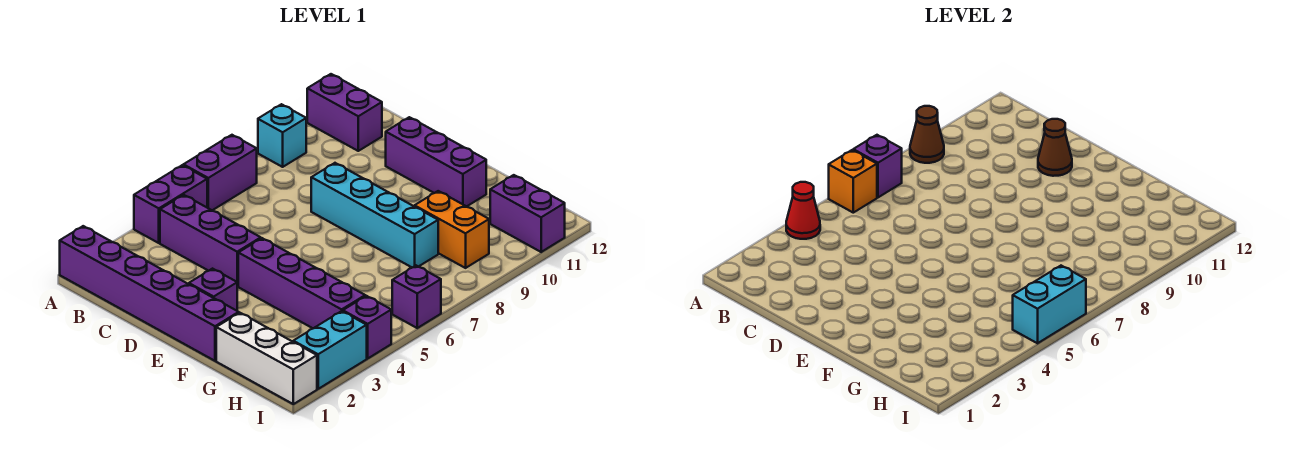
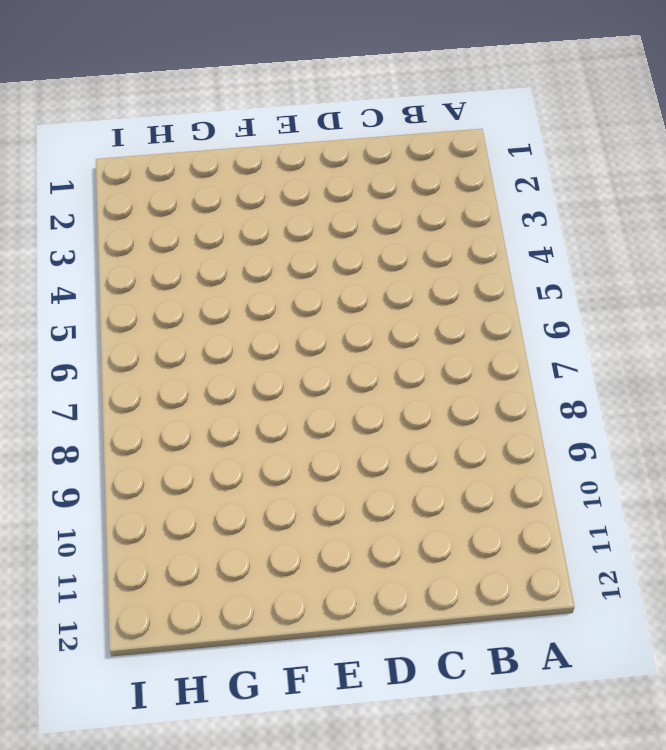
none -> purple 1x6 brick [60,226,239,361]
none -> purple 1x2 brick [134,165,207,243]
none -> purple 1x2 brick [184,135,257,210]

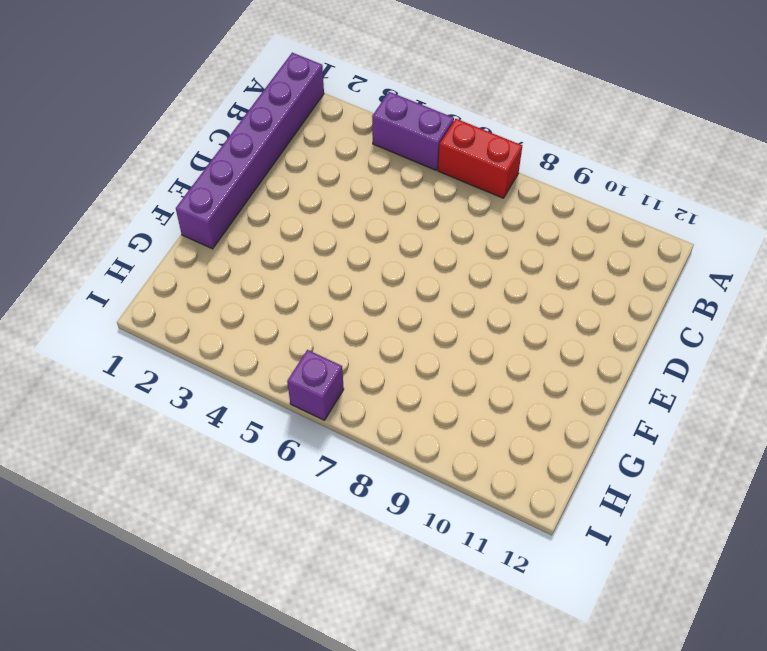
red 1x2 brick [438,119,522,198] -> purple 1x2 brick [184,135,257,210]
none -> cyan 1x1 brick [258,104,306,167]
none -> purple 1x2 brick [307,74,382,151]
none -> purple 1x3 brick [160,195,261,286]

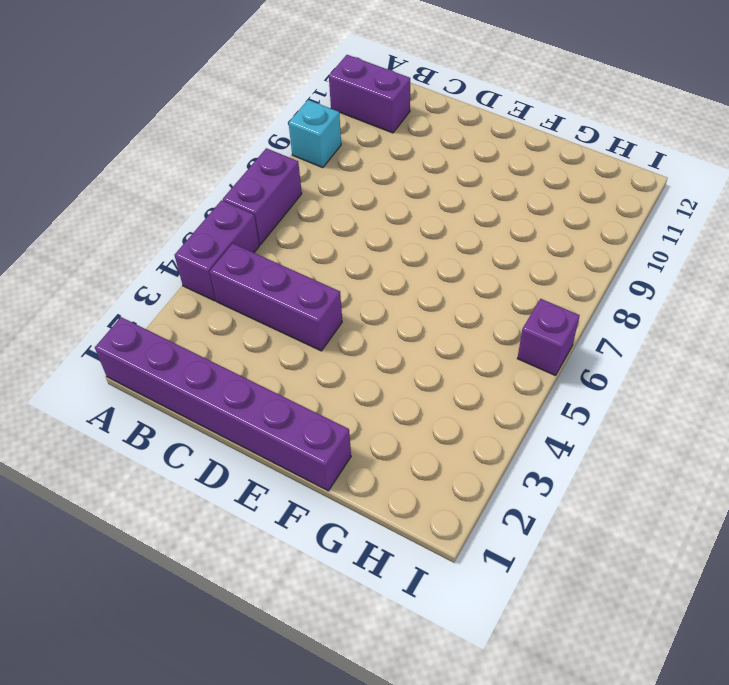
none -> cyan 1x4 brick [311,163,438,267]
none -> purple 1x3 brick [386,117,486,206]
none -> purple 1x1 brick [189,269,237,311]

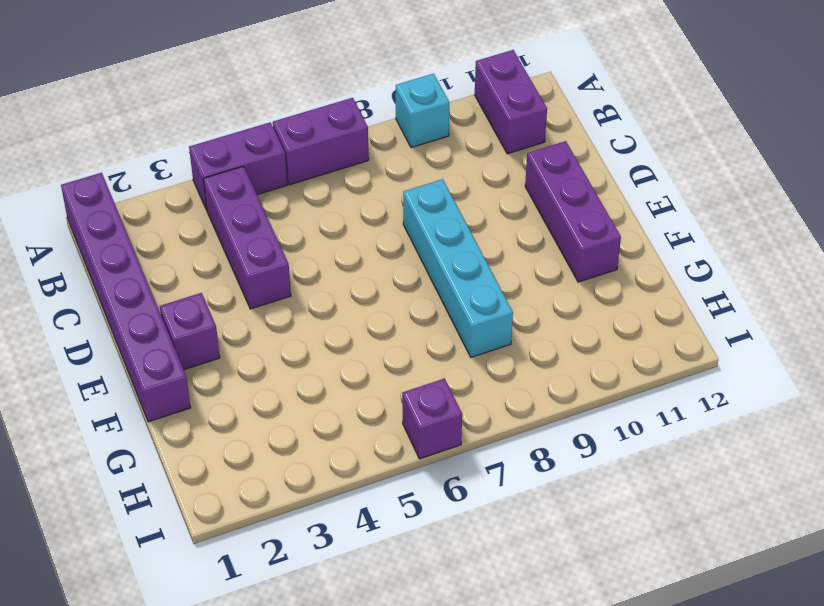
none -> purple 1x4 brick [238,238,365,328]
none -> white 1x3 brick [216,313,317,404]
none -> orange 1x2 brick [415,191,489,268]

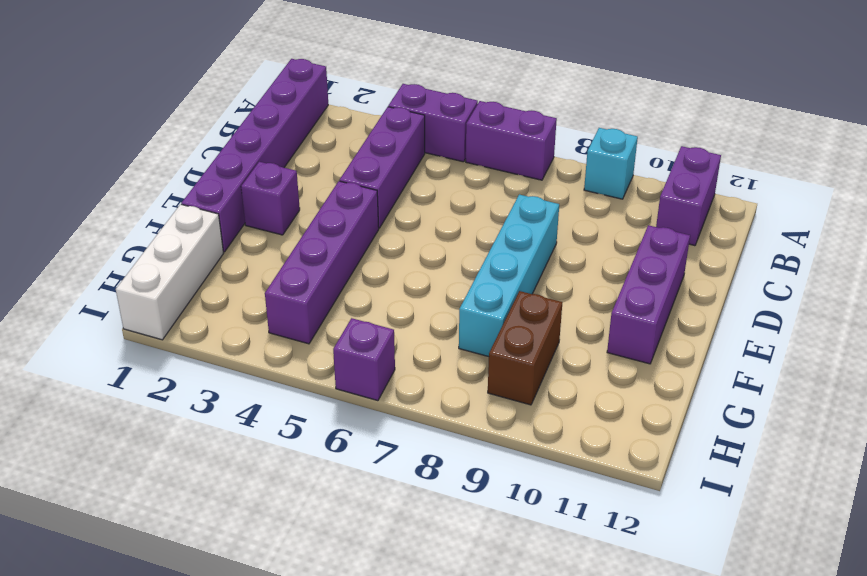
brown 1x2 brick [488,291,562,405] -> orange 1x2 brick [415,191,489,268]
none -> purple 1x2 brick [490,175,565,252]
none -> cyan 1x2 brick [293,311,367,389]
none -> purple 1x1 brick [343,296,391,358]

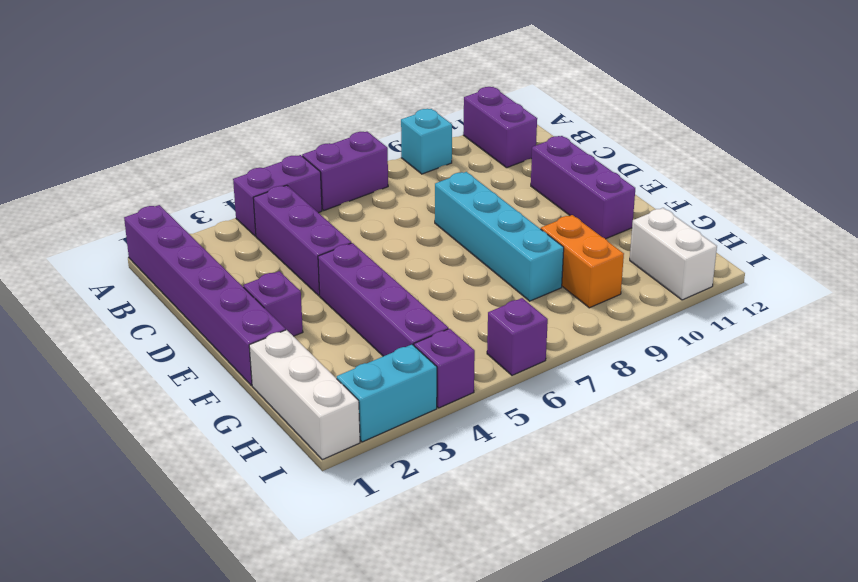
white 1x2 brick [630,208,717,300] -> purple 1x2 brick [490,175,565,252]
none -> red 1x1 cone [786,182,820,239]
none -> orange 1x1 brick [829,150,877,213]
none -> purple 1x1 brick [853,135,902,197]

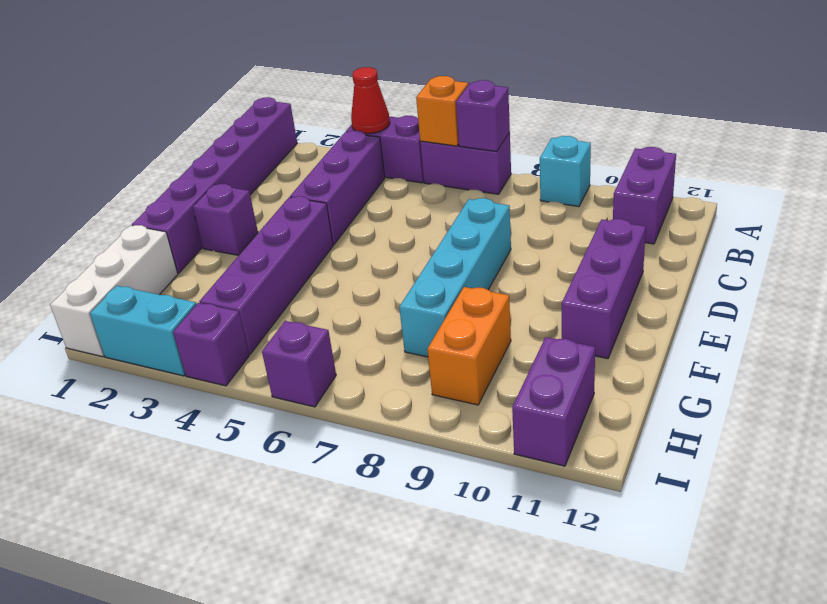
none -> brown 1x1 cone [910,106,944,163]
none -> brown 1x1 cone [1038,119,1072,176]
none -> cyan 1x2 brick [1013,266,1086,343]

